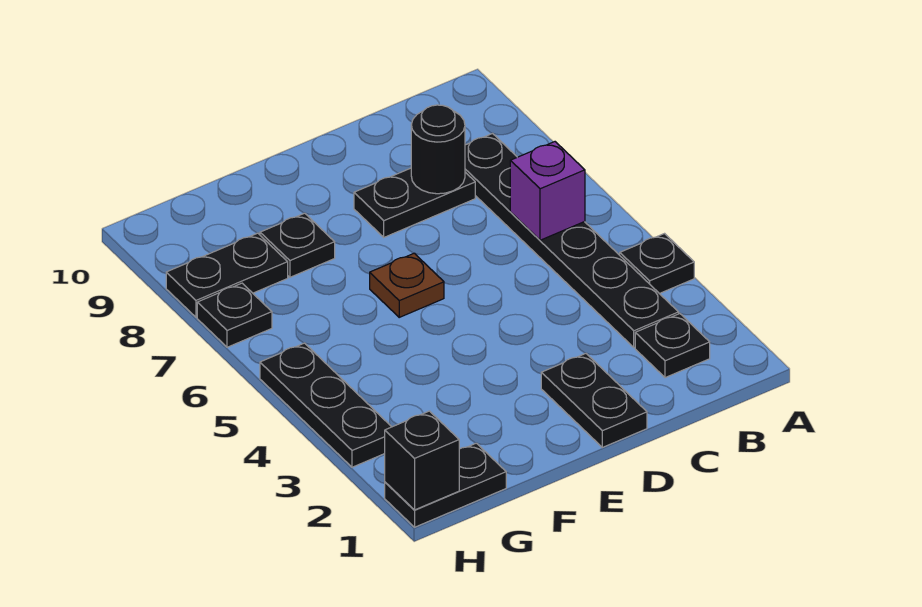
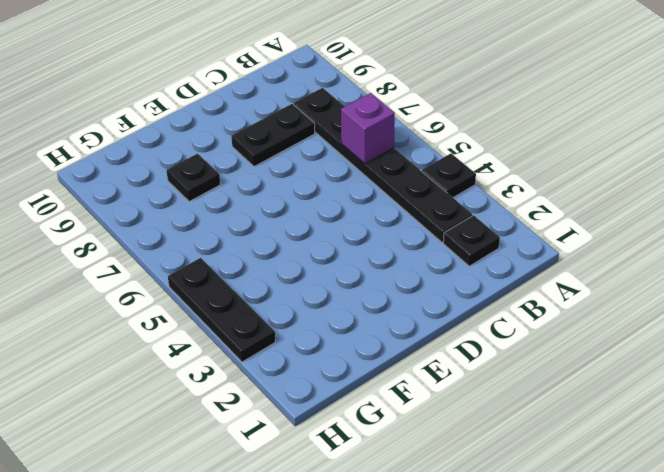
none -> black 1x2 plate [541,354,647,447]
none -> brown 1x1 plate [370,253,444,317]
none -> black 1x2 plate [385,443,506,527]

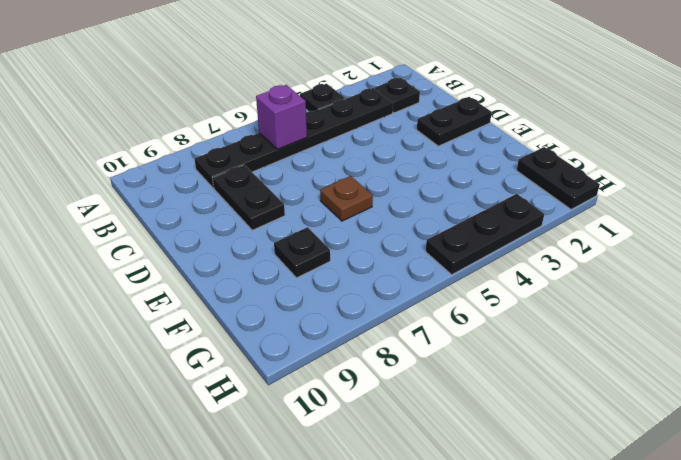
none -> black 1x2 plate [166,233,288,317]
none -> black 1x1 plate [197,283,272,347]
none -> black 1x1 round brick [411,105,465,194]

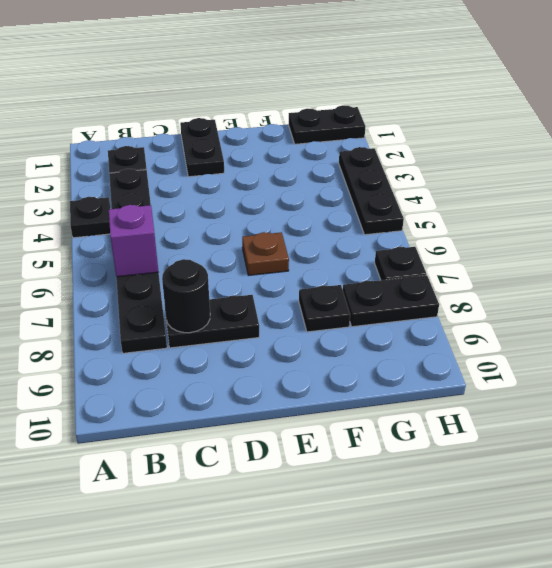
none -> black 1x1 brick [385,411,459,510]

